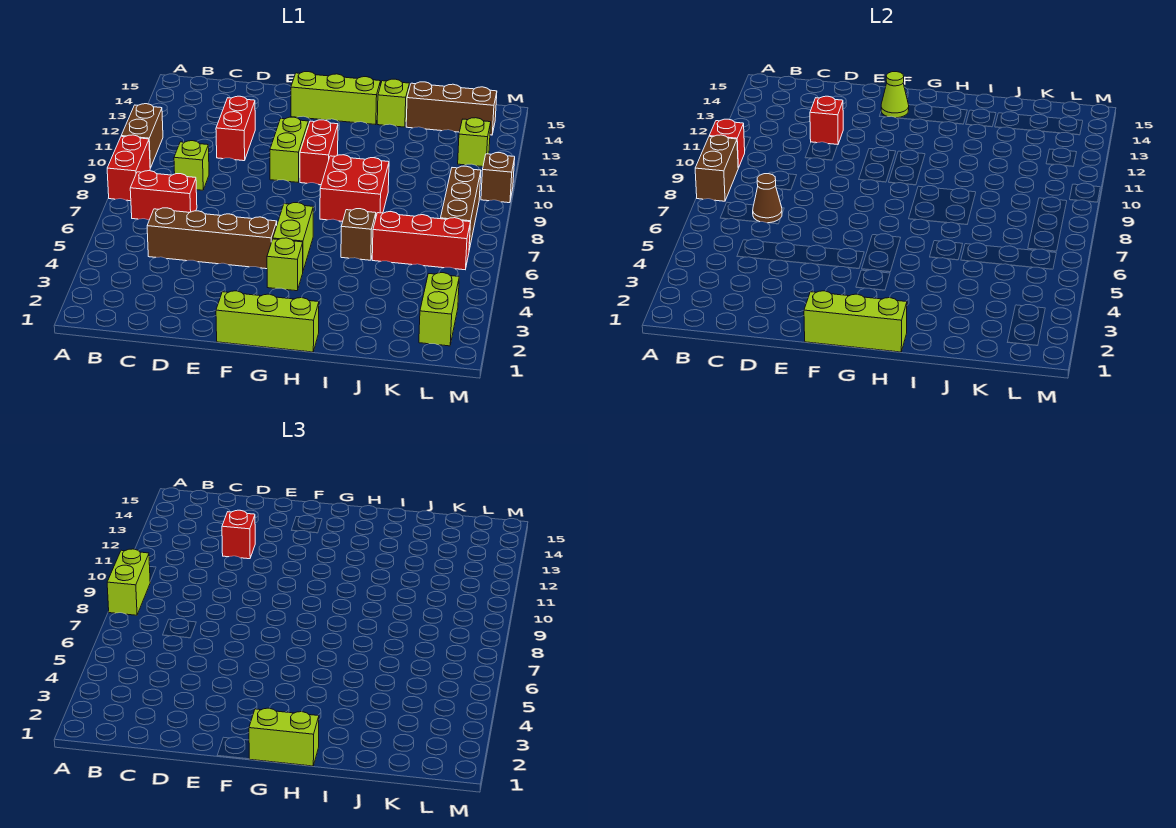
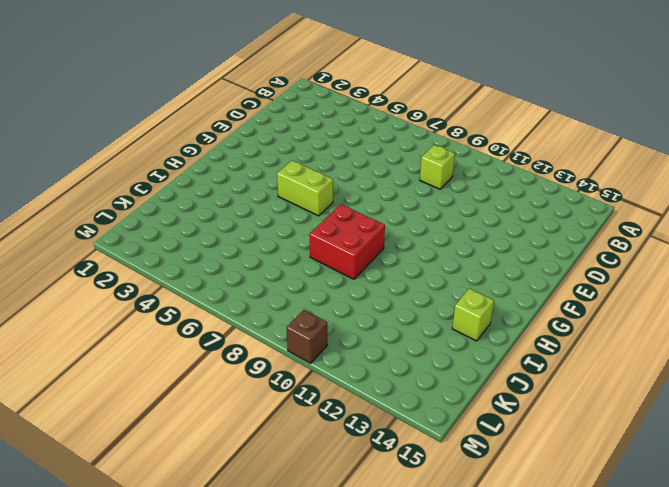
none -> red 1x2 brick [107,135,150,201]
none -> brown 1x2 brick [121,104,163,168]
none -> red 1x2 brick [130,171,197,220]
none -> brown 1x4 brick [147,208,277,269]

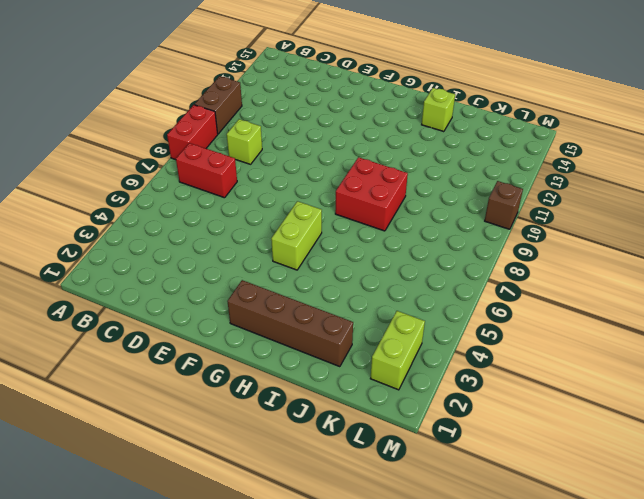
brown 1x4 brick [227,280,353,367] -> brown 1x4 brick moved to [147,208,277,269]
none -> red 1x2 brick [216,96,255,161]
none -> lime 1x3 brick [216,291,319,352]
none -> lime 1x2 brick [270,117,308,182]
none -> lime 1x3 brick [291,72,381,125]

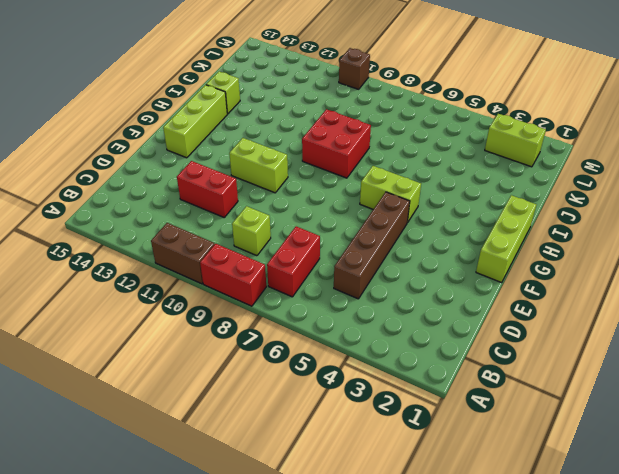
none -> lime 1x1 brick [267,238,303,291]
none -> red 1x2 brick [300,120,338,185]
none -> brown 1x1 brick [341,209,376,260]
none -> red 1x3 brick [372,212,470,270]

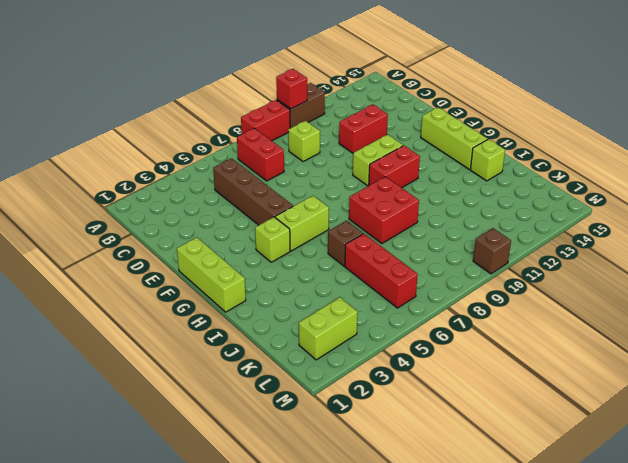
none -> brown 1x3 brick [406,82,497,135]
none -> brown 1x3 brick [441,166,481,250]
none -> lime 1x1 brick [458,118,491,167]
none -> brown 1x2 brick [695,135,738,201]

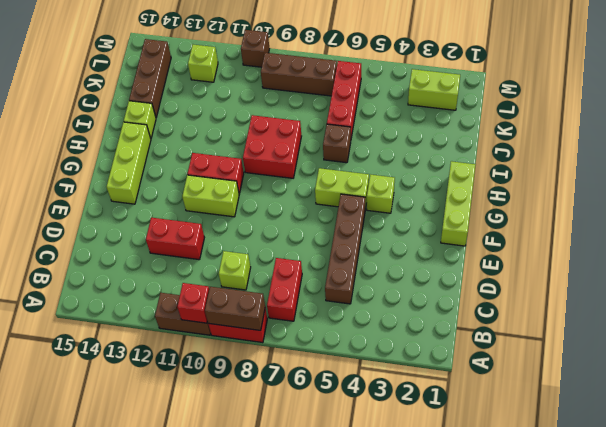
none -> brown 1x1 cone [753,174,782,223]
none -> red 1x1 brick [810,96,843,144]
none -> lime 1x3 brick [804,291,907,352]
none -> lime 1x1 cone [881,72,909,118]

